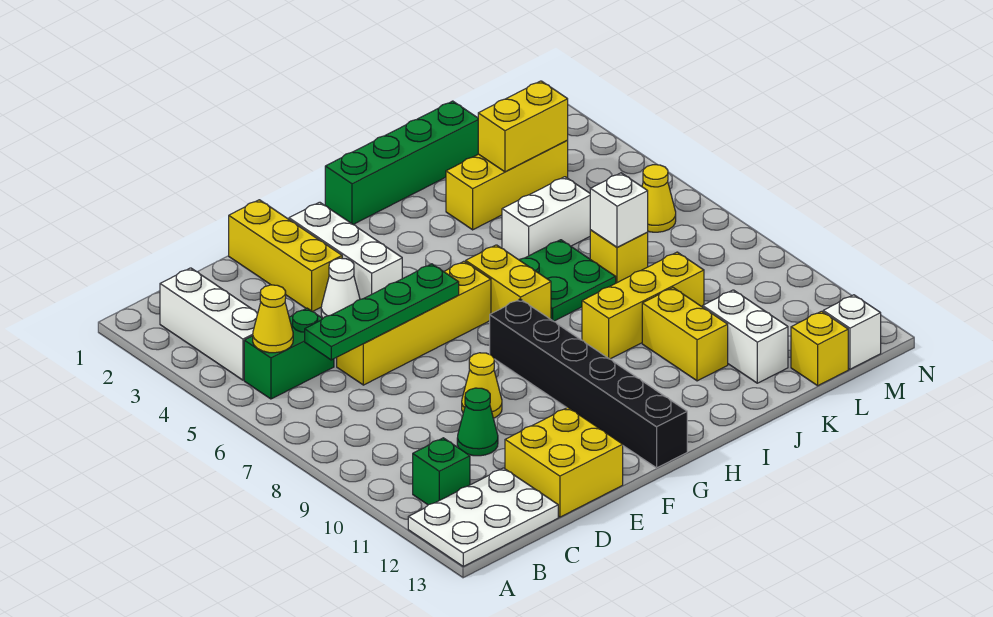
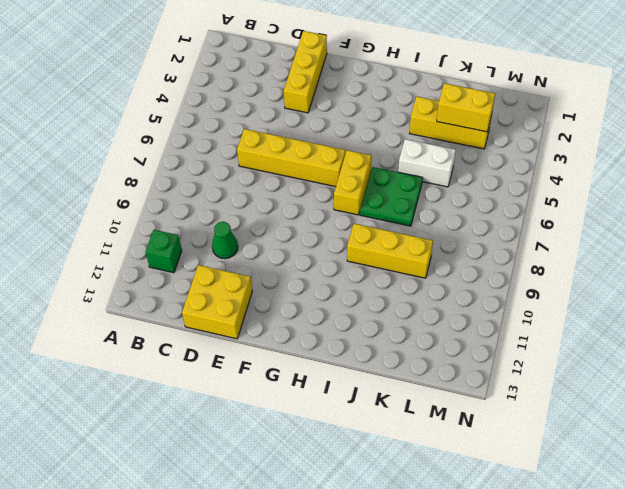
none -> white 2x3 plate [408,468,558,566]
none -> white 1x3 brick [160,268,258,380]
none -> green 1x2 brick [244,308,334,399]

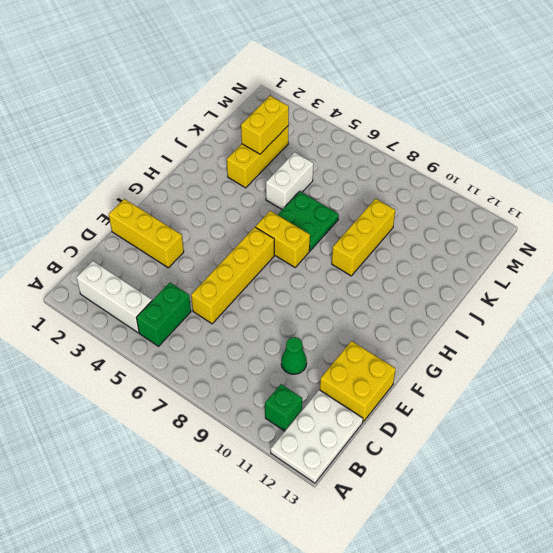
none -> white 1x1 cone [321,258,360,318]
none -> yellow 1x1 cone [462,353,502,418]
none -> white 1x3 brick [289,202,402,299]

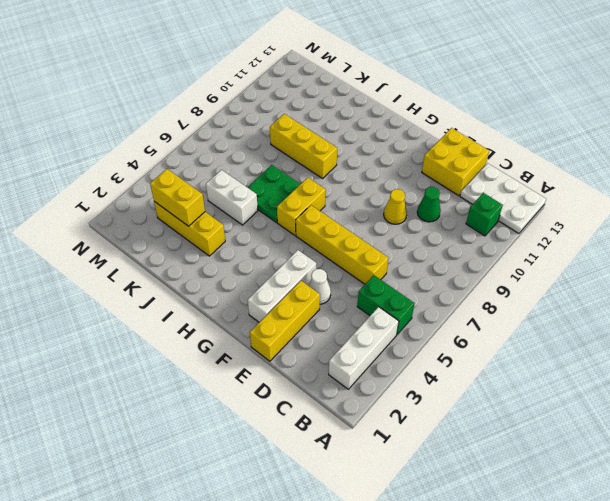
none -> black 1x6 brick [490,299,687,468]
none -> green 1x4 brick [325,101,478,225]
none -> yellow 1x2 brick [642,288,728,381]

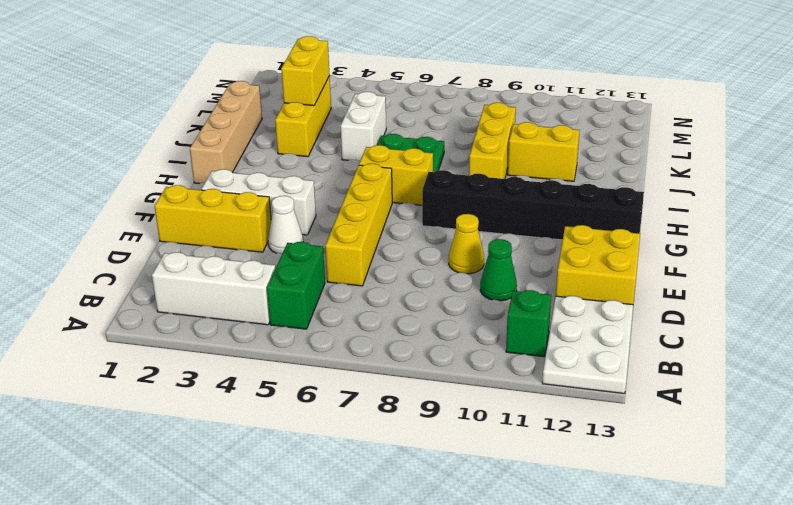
tan 1x4 brick [190,81,262,184] -> green 1x4 brick [325,101,478,225]
none -> yellow 1x1 brick [590,230,648,283]
none -> white 1x2 brick [703,290,788,383]
none -> yellow 1x1 brick [791,311,848,386]

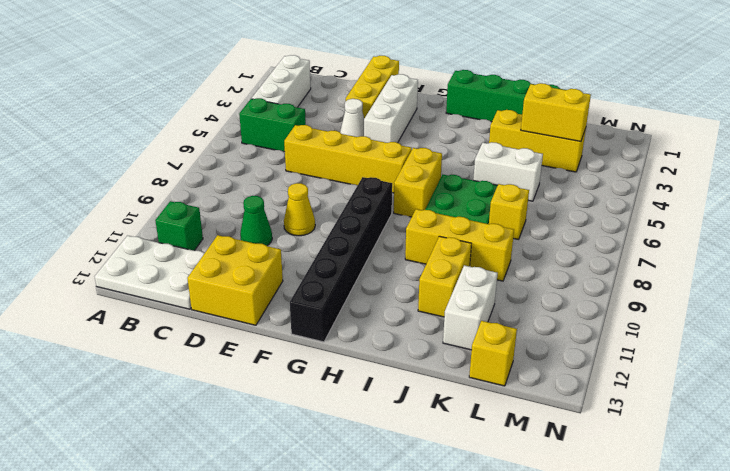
none -> yellow 1x1 cone [642,165,676,232]
none -> white 1x1 brick [823,295,881,369]
none -> yellow 1x1 cone [253,285,293,353]

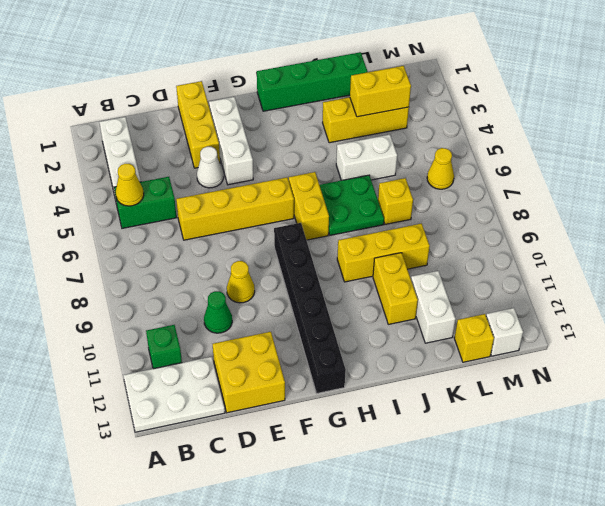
none -> green 1x4 plate [305,264,459,360]
none -> white 1x1 brick [590,173,648,247]

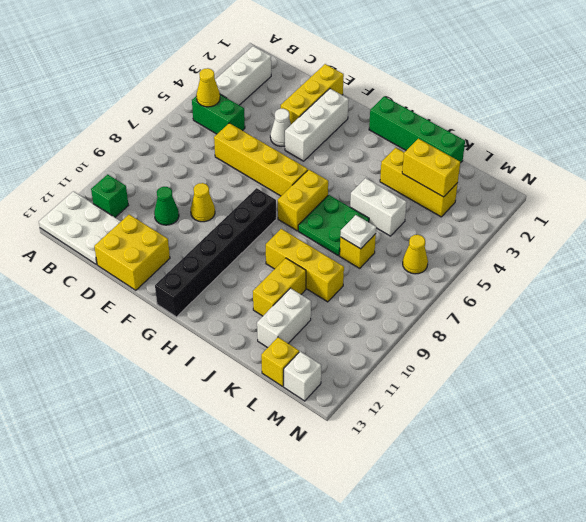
white 1x1 plate [340,215,376,249] -> white 1x1 brick [590,173,648,247]
none -> green 1x4 plate [305,264,459,360]

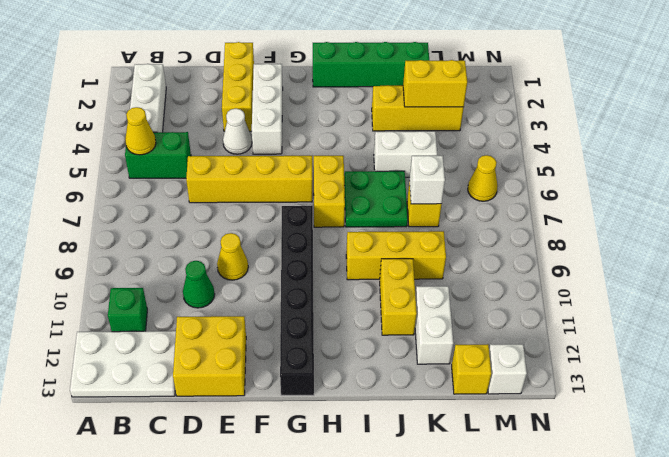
none -> green 1x4 plate [305,264,459,360]

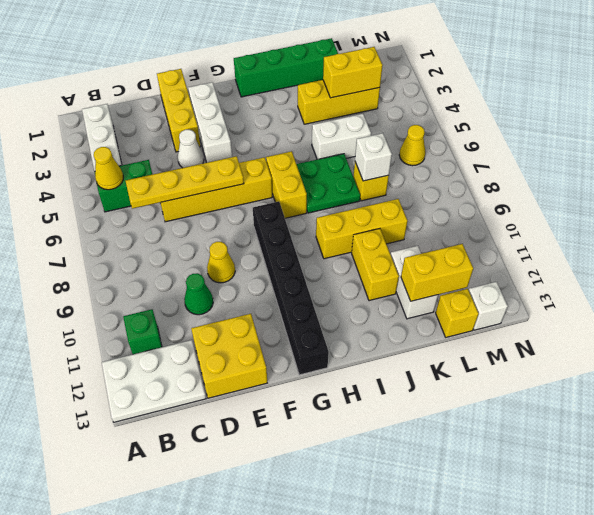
yellow 1x4 plate [126,156,244,209] -> green 1x4 plate [305,264,459,360]
yellow 1x2 brick [401,244,473,301] -> none

